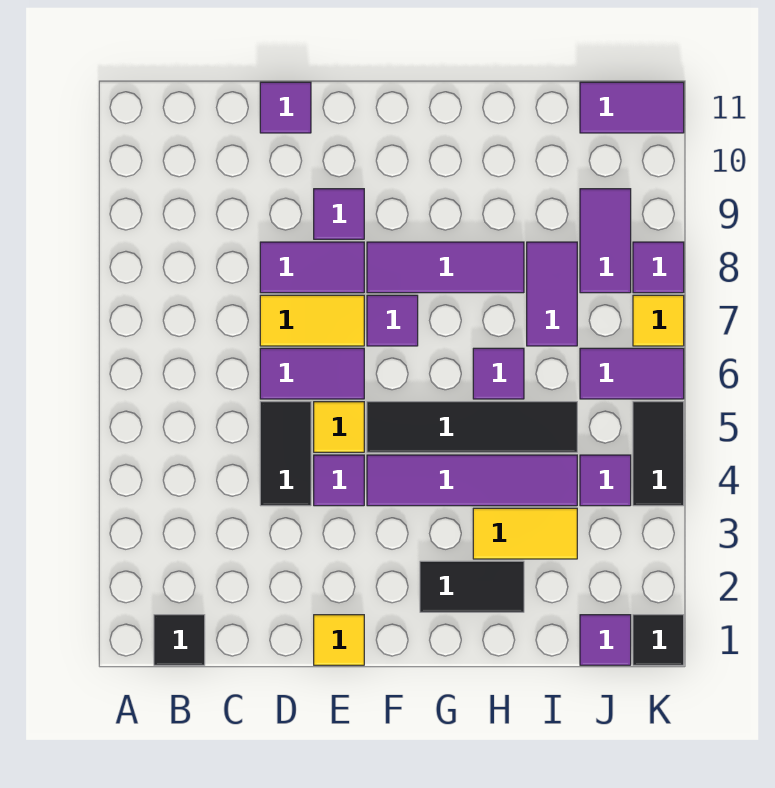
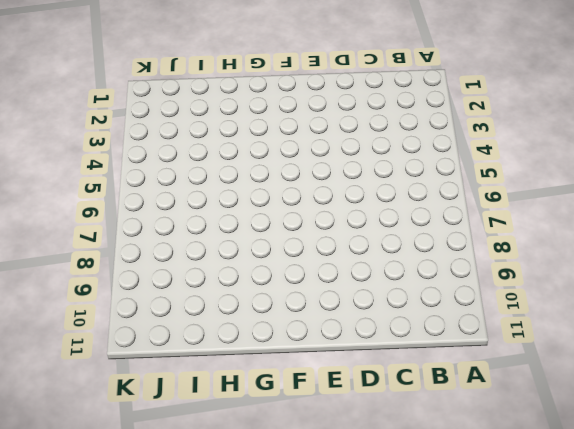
none -> black 1x1 tile [154,615,205,665]
none -> black 1x2 tile [260,402,311,506]
none -> purple 1x2 tile [260,348,364,399]

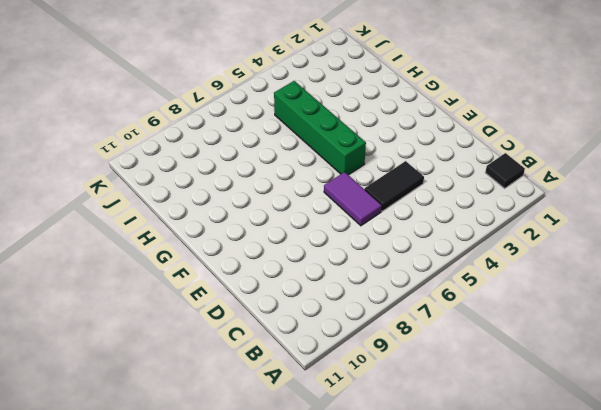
green 1x4 brick [274,81,366,175] -> black 1x4 tile [367,402,577,452]
none -> yellow 1x2 tile [260,295,364,346]
none -> purple 1x2 tile [260,242,364,293]
none -> purple 1x1 tile [260,82,311,133]

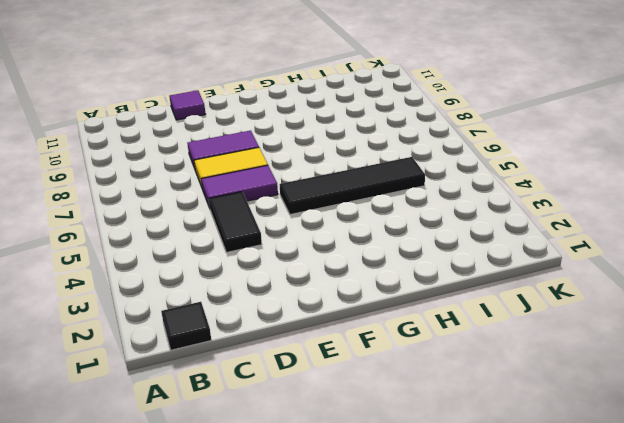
none -> yellow 1x1 tile [314,615,364,665]
none -> purple 1x1 tile [314,455,364,506]
none -> yellow 1x1 tile [314,402,364,452]

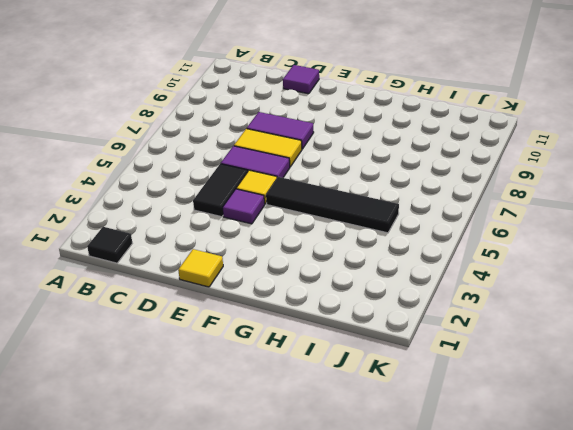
none -> purple 1x1 tile [314,189,364,239]
none -> purple 1x4 tile [367,455,577,506]
none -> purple 1x1 tile [367,295,418,346]

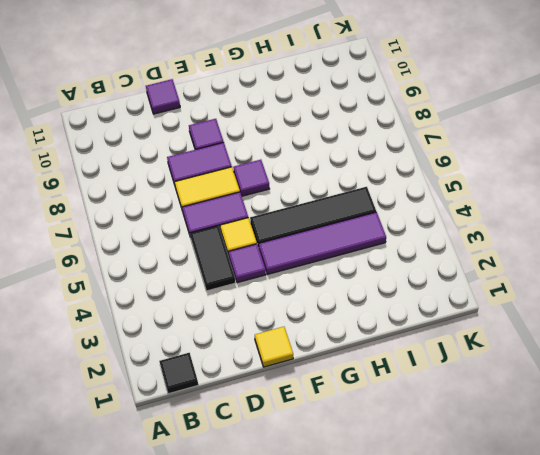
none -> purple 1x3 tile [367,242,524,293]
none -> black 1x2 tile [420,561,524,612]
none -> yellow 1x2 tile [473,508,577,559]

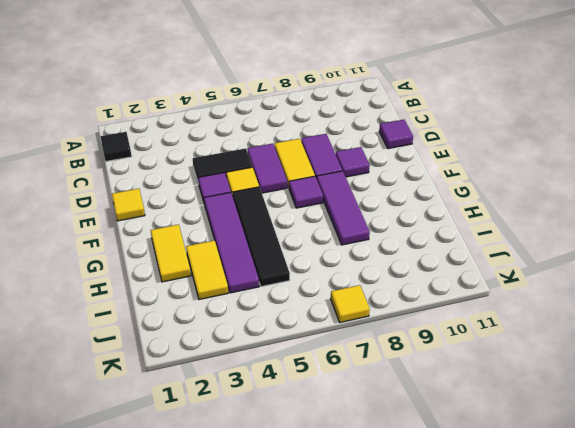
yellow 1x2 tile [151,225,191,282] -> black 1x2 tile [420,561,524,612]
none -> purple 1x1 tile [473,348,524,399]
none -> purple 1x2 tile [527,242,577,346]
none -> purple 1x1 tile [580,615,631,665]

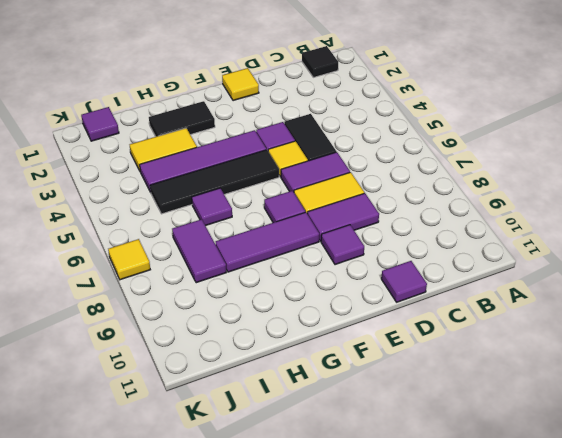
none -> purple 1x1 tile [580,455,631,506]
none -> purple 1x2 tile [580,348,684,399]
none -> purple 1x2 tile [580,189,631,293]

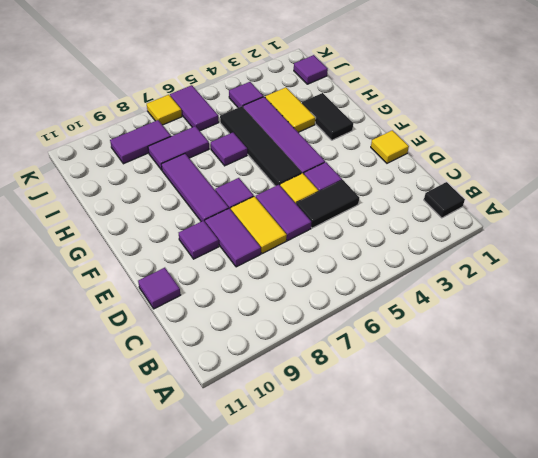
none -> purple 1x2 tile [580,82,684,133]
none -> black 1x1 tile [633,615,684,665]
none -> black 1x2 tile [633,402,684,506]

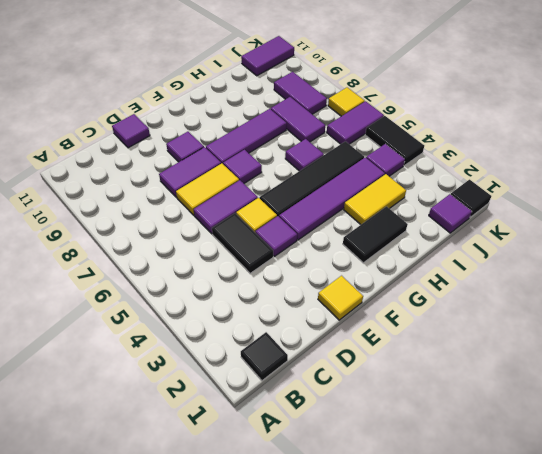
none -> purple 1x1 tile [633,242,684,293]

